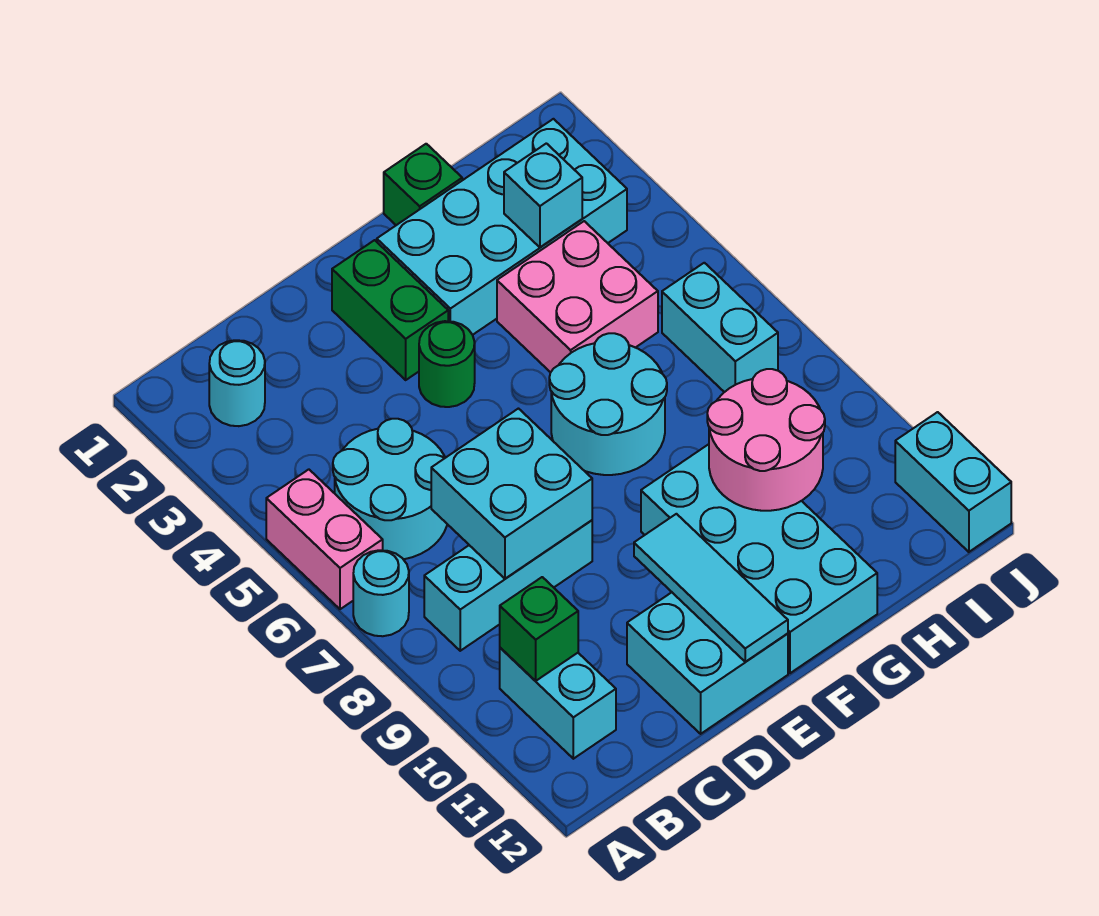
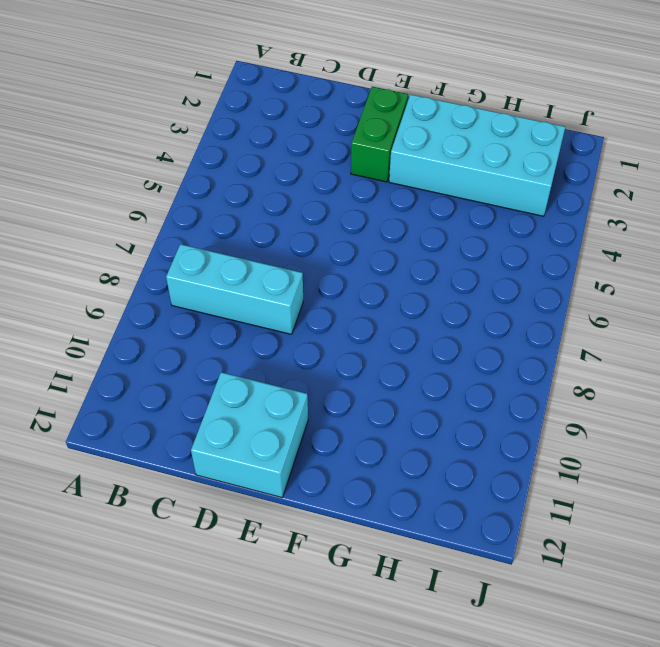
none -> pink 1x2 brick [266,469,383,609]
none -> cyan 1x1 round brick [353,550,409,636]
none -> cyan 1x1 round brick [209,340,265,426]

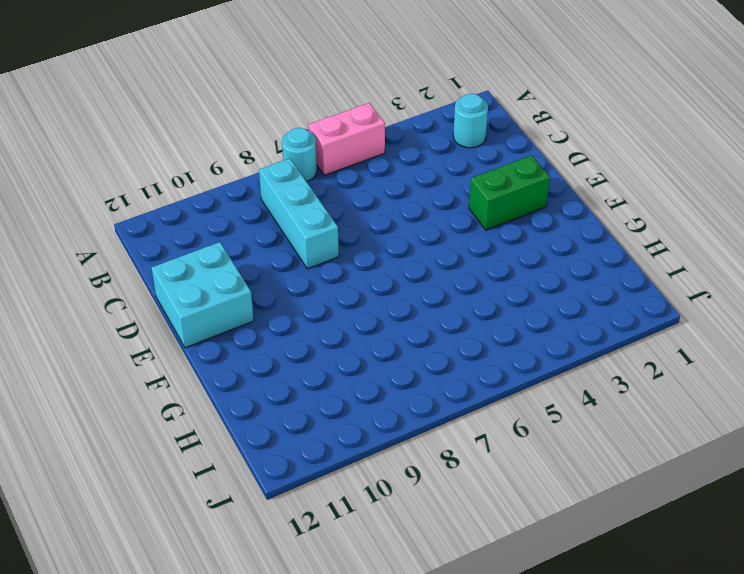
none -> cyan 2x2 round brick [333,419,447,559]
none -> cyan 1x2 brick [500,648,616,759]
none -> green 1x1 round brick [419,321,475,407]

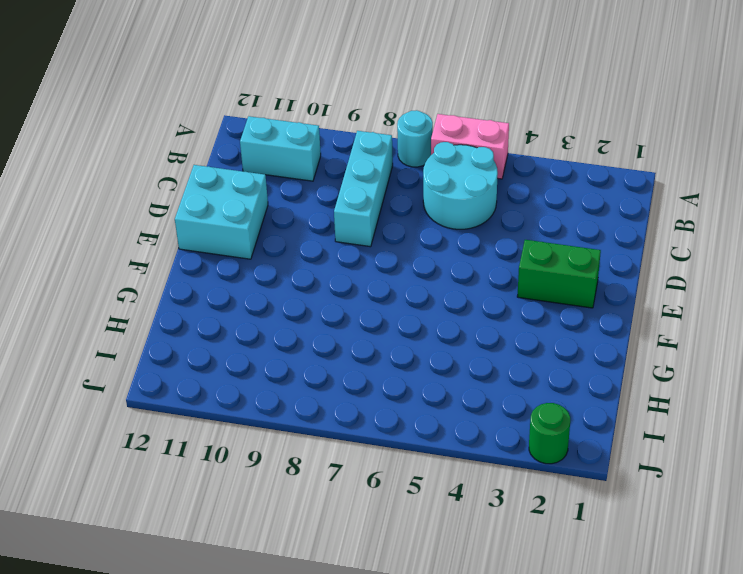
green 1x1 round brick [529,403,570,464] -> green 1x1 round brick moved to [419,321,475,407]
none -> cyan 1x1 round brick [209,340,265,426]
none -> cyan 2x4 brick [377,119,627,335]
none -> cyan 2x2 round brick [549,333,667,475]

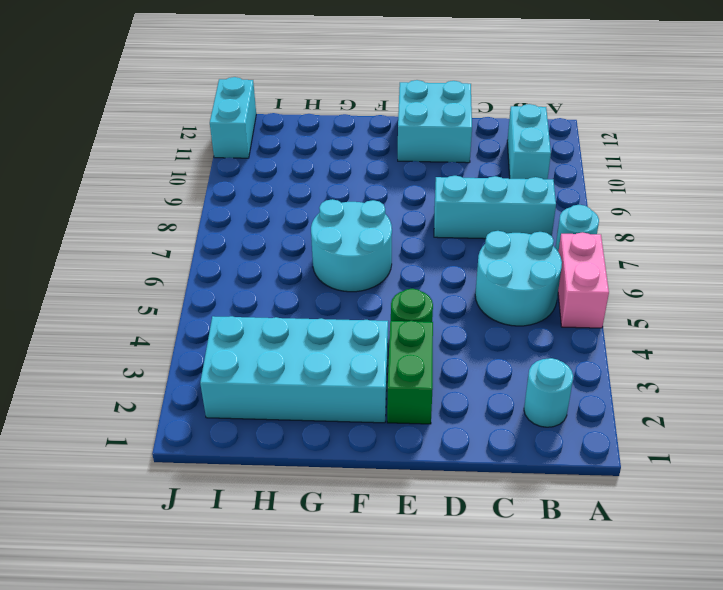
none -> cyan 2x4 brick [641,444,877,673]
none -> green 1x1 brick [384,144,462,225]
none -> pink 2x2 brick [497,221,658,372]

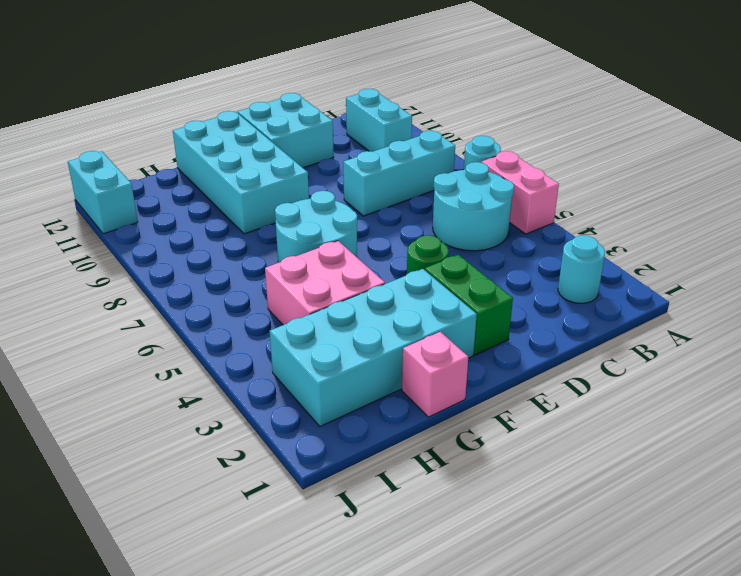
pink 1x1 brick [402,332,468,417] -> green 1x1 brick [384,144,462,225]
none -> cyan 1x2 brick [662,263,778,392]
none -> green 1x1 brick [500,577,578,681]
none -> cyan 2x2 brick [431,409,592,579]

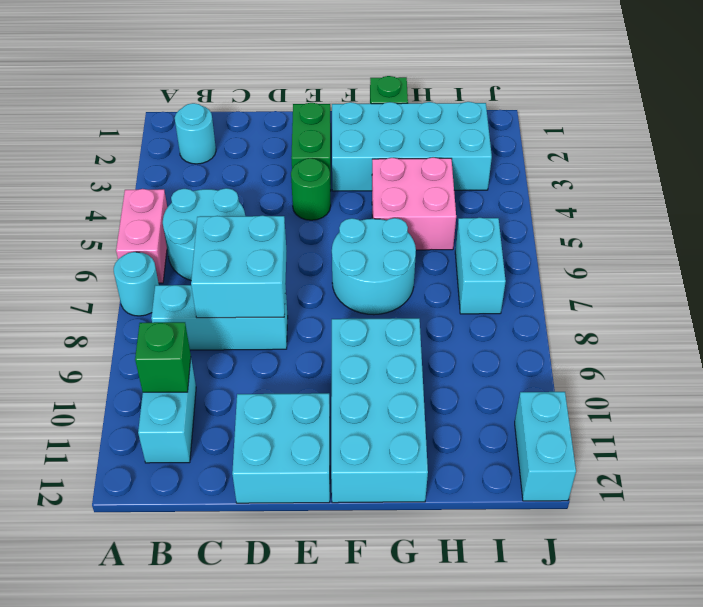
none -> cyan 1x3 tile [634,514,788,662]
none -> pink 2x2 round brick [707,369,825,511]
none -> cyan 1x1 brick [504,143,582,247]

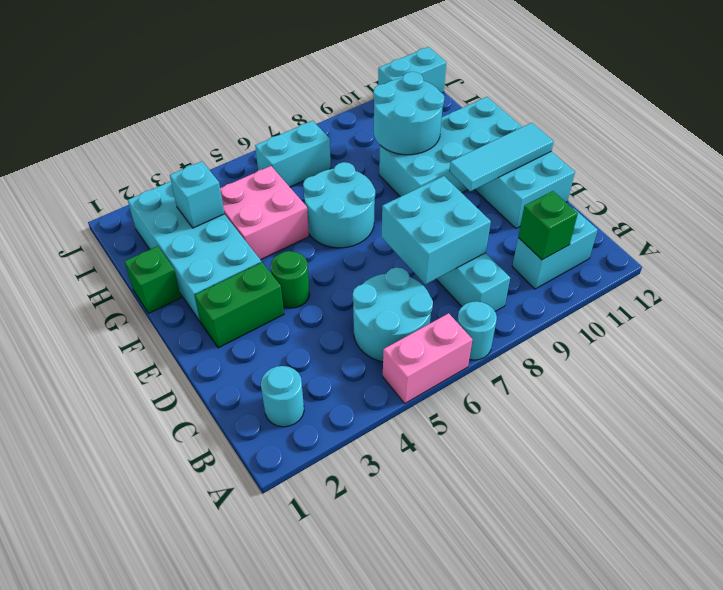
cyan 2x2 round brick [373,72,444,155] -> pink 2x2 round brick [707,369,825,511]

